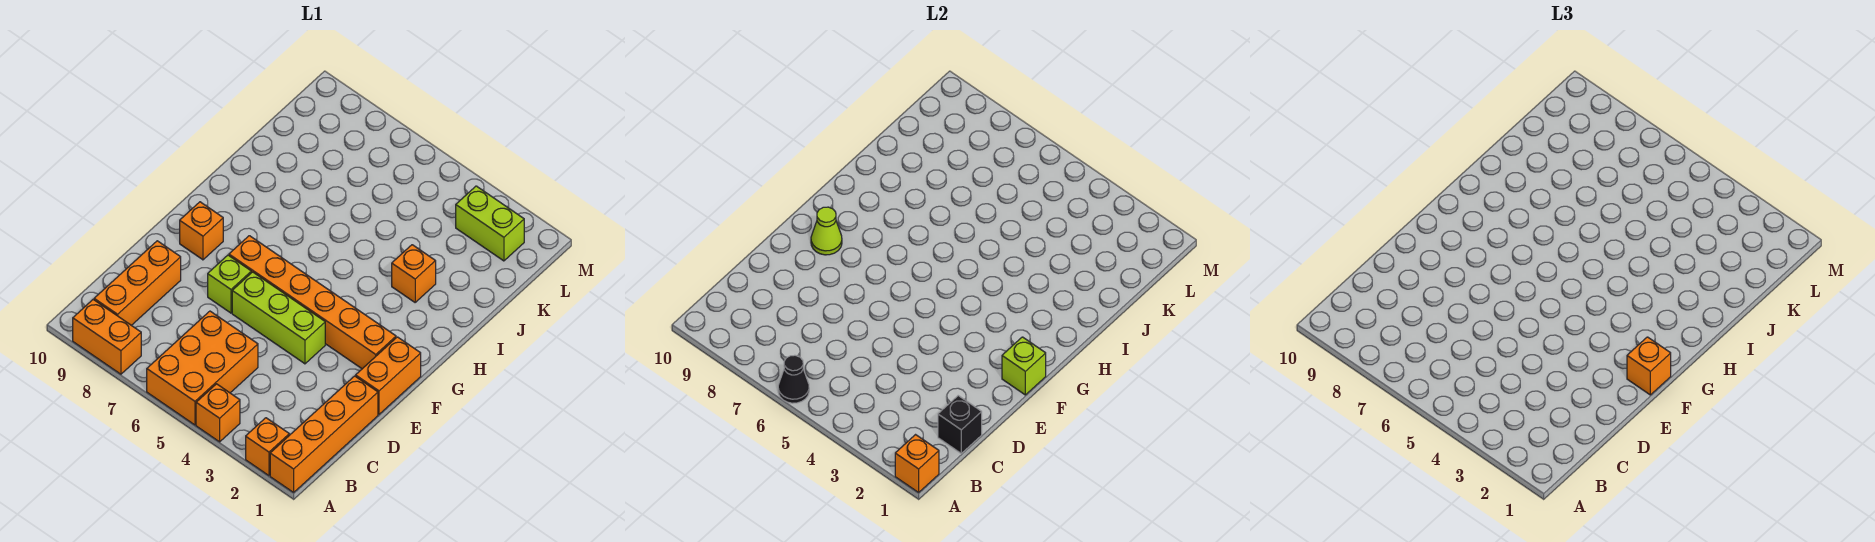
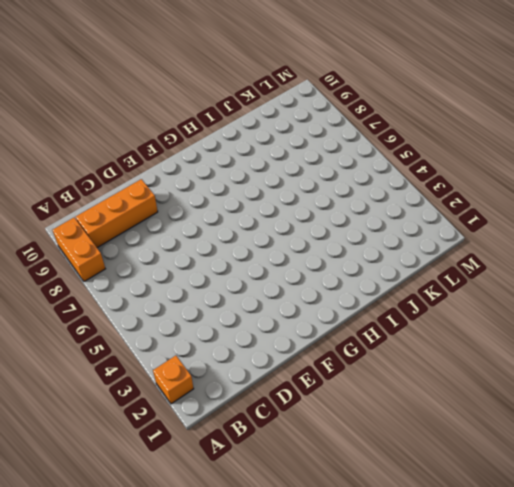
none -> orange 1x4 brick [270,376,378,492]
none -> orange 1x1 brick [196,384,240,442]
none -> orange 2x3 brick [147,311,258,425]

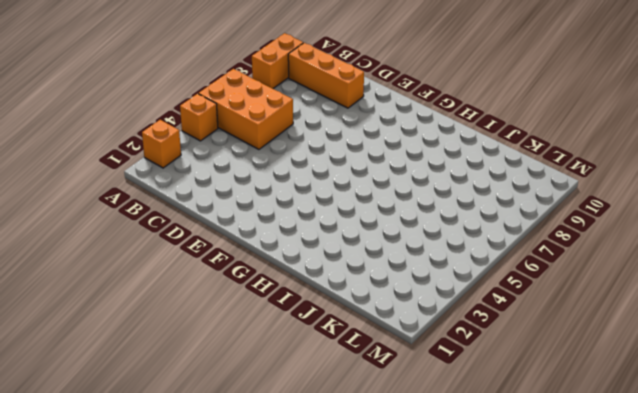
none -> orange 1x4 brick [270,376,378,492]
none -> orange 1x2 brick [356,337,421,414]
none -> lime 1x3 brick [232,272,325,364]

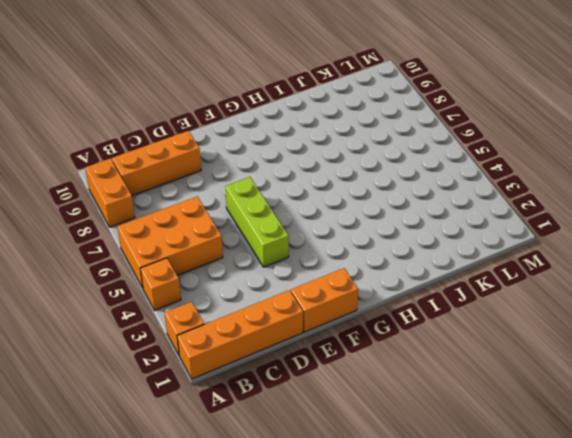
none -> lime 1x1 brick [208,255,251,313]
none -> orange 1x6 brick [229,236,396,369]
none -> orange 1x1 brick [180,202,223,260]

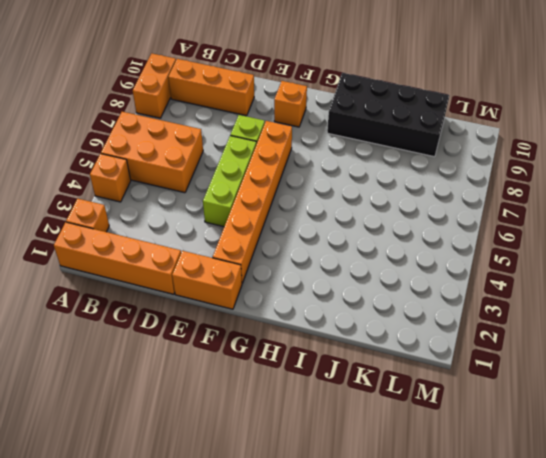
black 2x4 brick [327,73,449,157] -> none
none -> orange 1x1 brick [392,245,436,302]
none -> lime 1x2 brick [456,186,524,261]
none -> orange 1x1 brick [895,435,939,492]

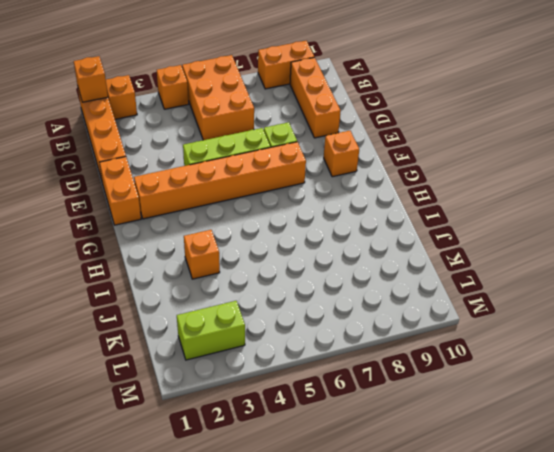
none -> black 1x1 cone [778,355,809,403]
none -> black 1x1 brick [938,396,982,453]
none -> lime 1x1 brick [1002,337,1046,395]

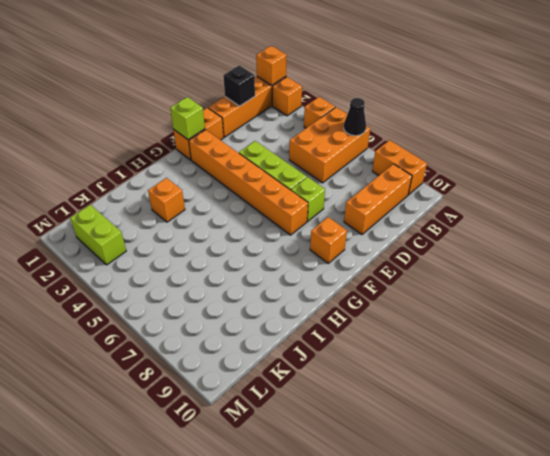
none -> lime 1x1 cone [811,207,842,255]
none -> orange 1x1 brick [1627,337,1671,395]

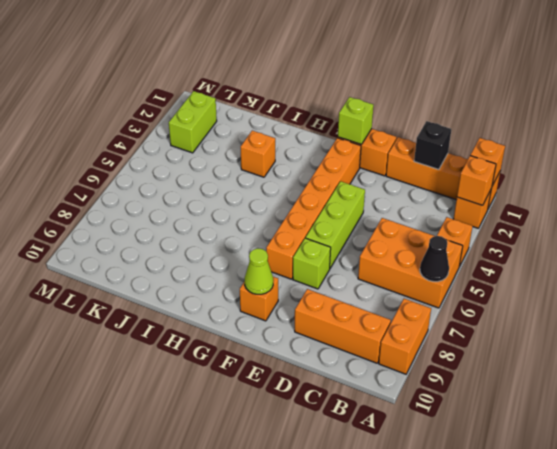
orange 1x1 brick [457,156,496,205] -> orange 1x1 brick moved to [1627,337,1671,395]

